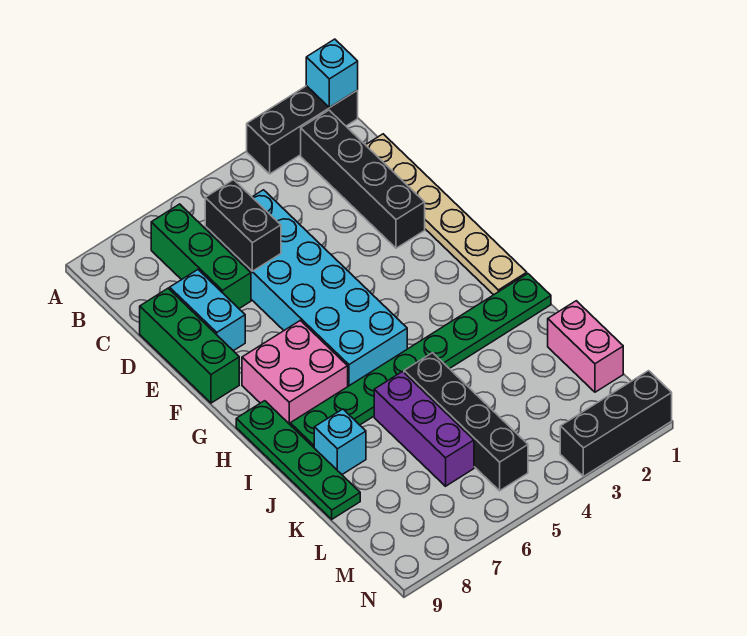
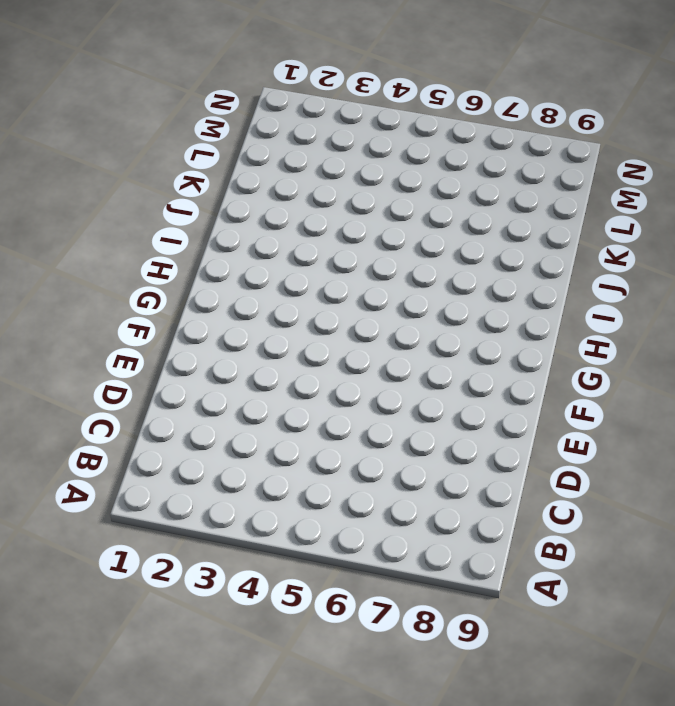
none -> black 1x3 brick [247,86,358,174]
none -> black 1x4 brick [301,110,425,248]
none -> green 1x3 brick [151,204,251,309]

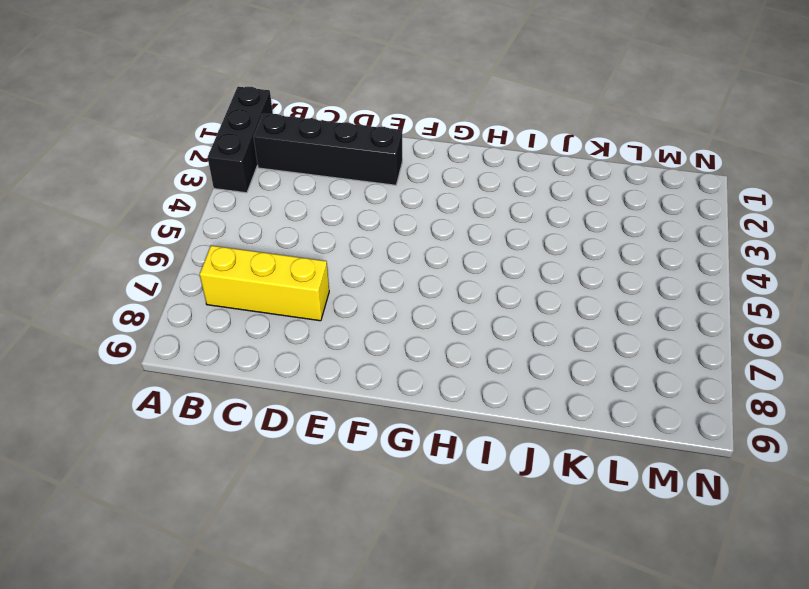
yellow 1x3 brick [200,246,329,321] -> green 1x3 brick [151,204,251,309]
none -> tan 1x6 plate [366,134,527,295]
none -> cyan 2x6 brick [205,190,407,386]
none -> cyan 1x2 brick [170,270,245,351]

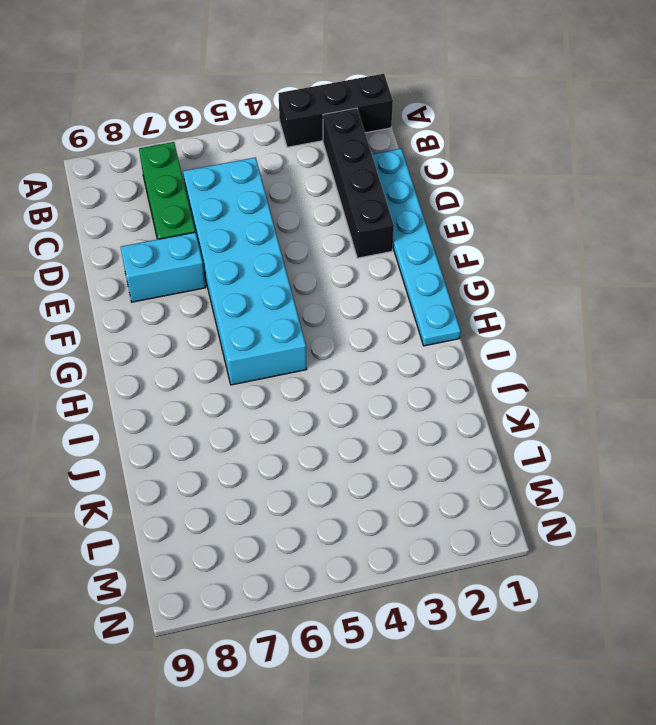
cyan 1x6 plate [372,149,461,346] -> tan 1x6 plate [366,134,527,295]
cyan 1x2 brick [121,232,206,302] -> cyan 1x2 brick turned to [170,270,245,351]
none -> green 1x3 brick [140,288,239,403]
none -> pink 2x2 brick [242,320,348,424]
none -> green 1x4 plate [236,401,360,519]

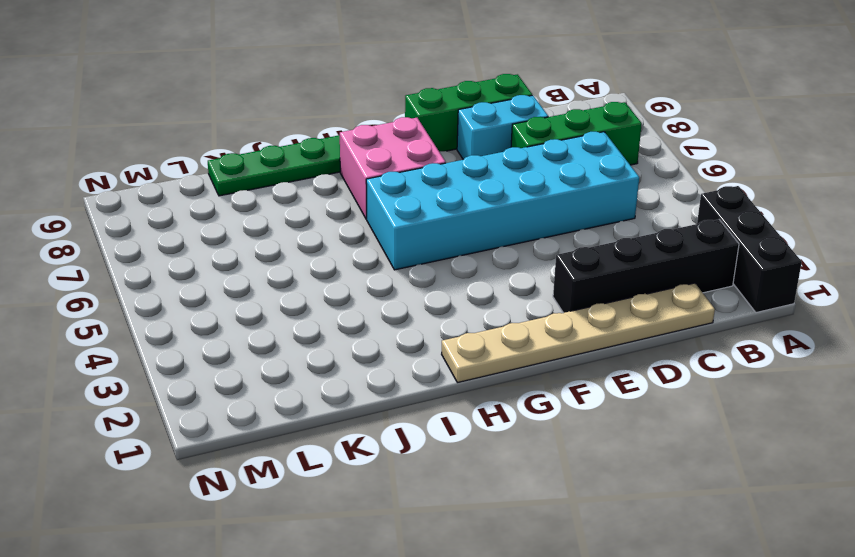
none -> green 1x8 plate [290,274,551,447]
none -> black 1x4 brick [404,353,528,491]
none -> purple 1x3 brick [374,371,474,486]

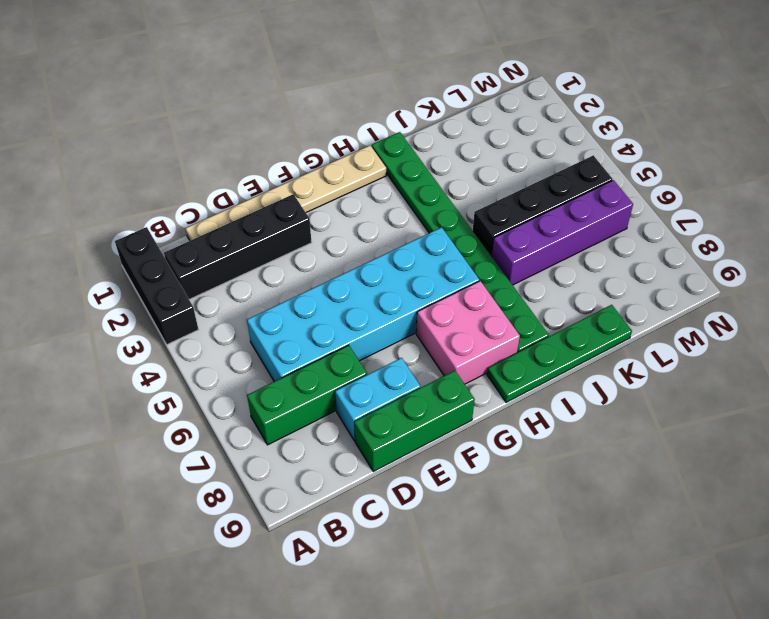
purple 1x4 brick [491,180,633,285] -> purple 1x3 brick [374,371,474,486]
none -> cyan 1x1 brick [314,409,366,474]
none -> pink 1x2 brick [548,301,623,392]
none -> black 1x3 brick [560,371,672,476]

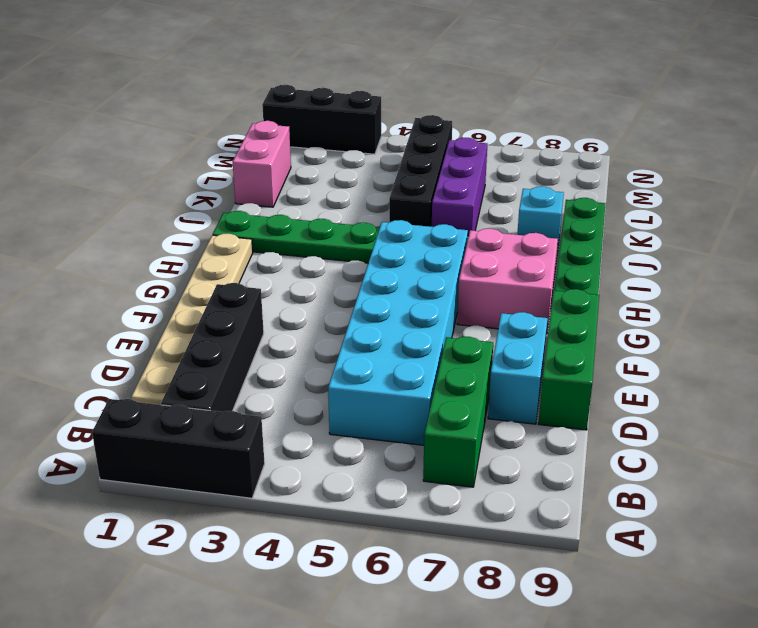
none -> cyan 1x1 brick [306,39,358,107]
none -> black 1x2 brick [205,180,281,271]

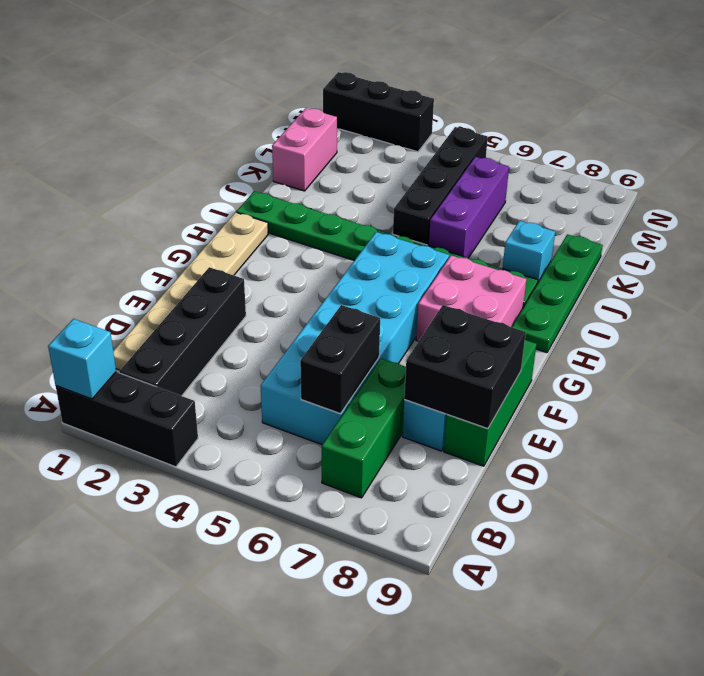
black 2x2 brick [404,305,526,429] -> none

